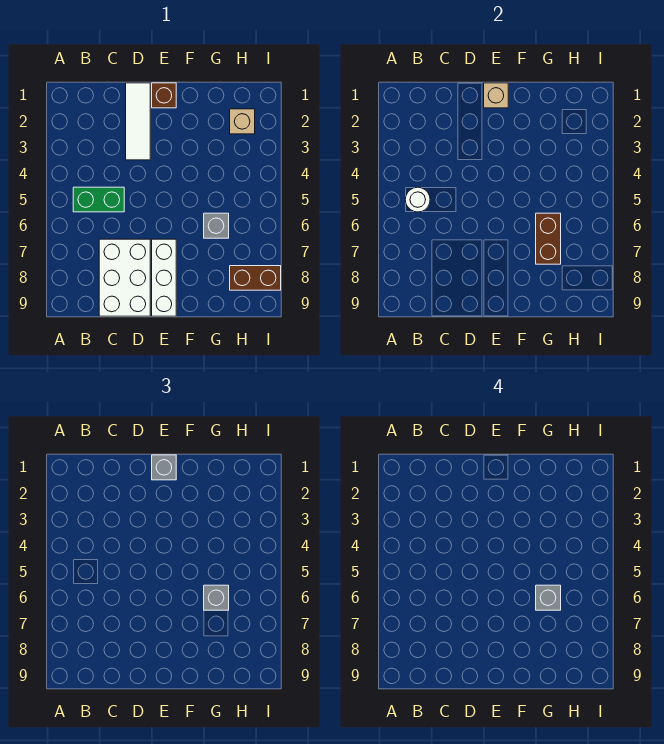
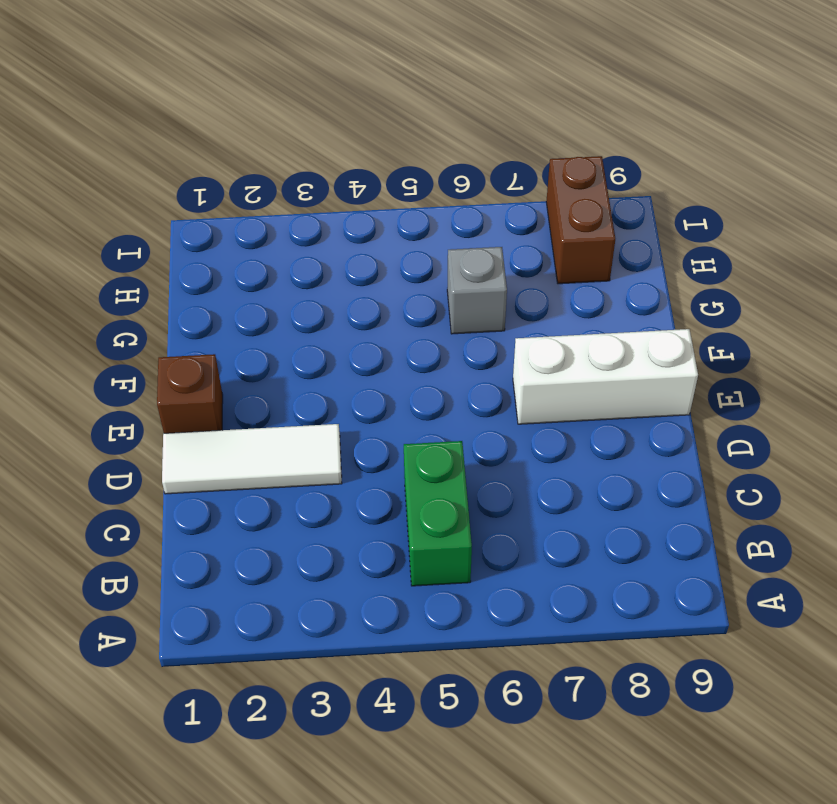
none -> white 2x3 brick [99,239,150,316]
none -> tan 1x1 brick [230,109,255,134]
none -> white 1x1 round brick [405,187,430,212]

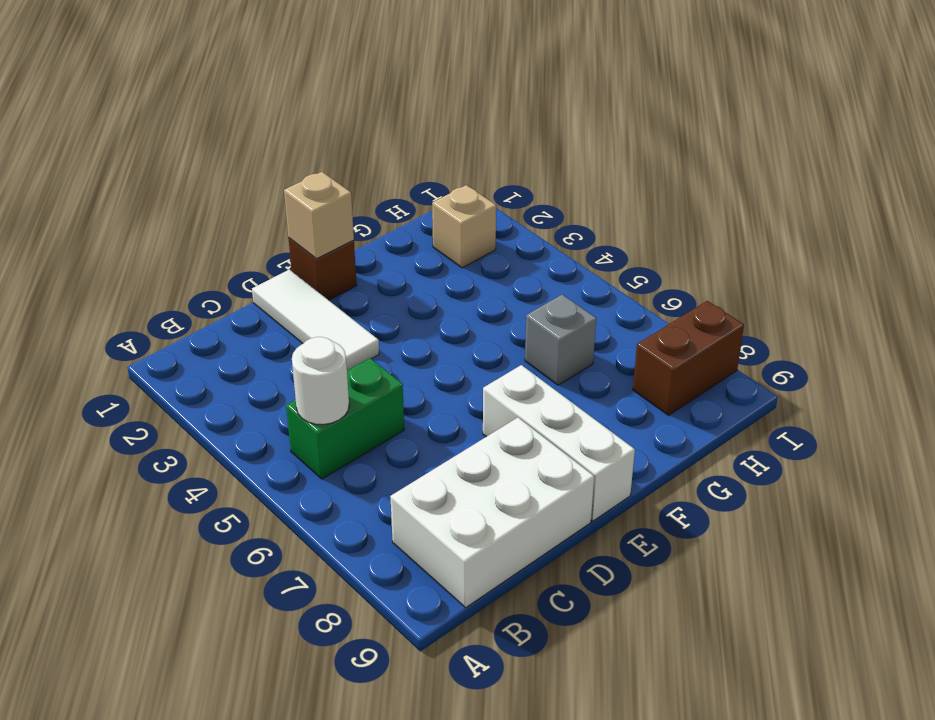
white 2x3 brick [390,418,594,608] -> white 2x3 brick turned to [99,239,150,316]
none -> brown 1x2 brick [536,213,561,264]
none -> grey 1x1 brick [152,455,176,480]
none -> grey 1x1 brick [204,585,229,610]

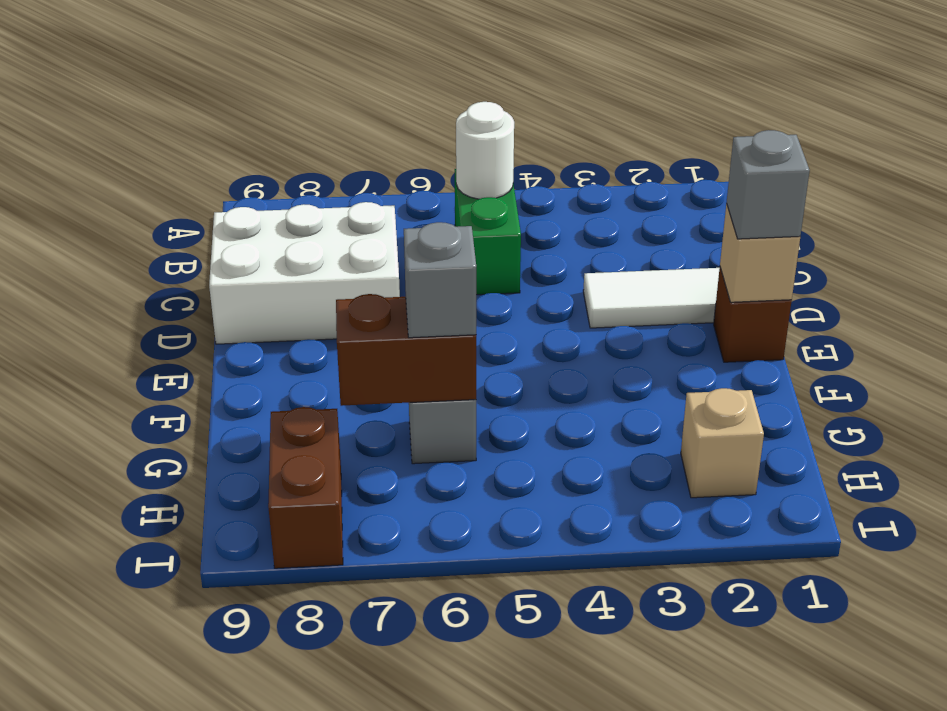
none -> white 1x3 brick [152,239,176,316]
none -> grey 1x1 brick [536,585,561,610]

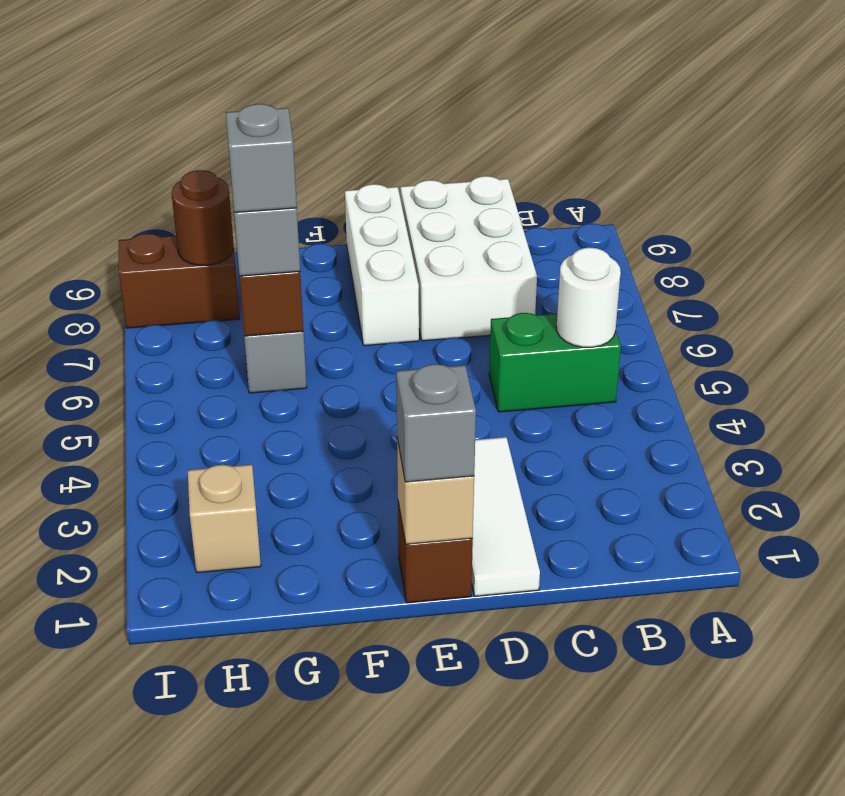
brown 1x1 round brick [172,170,234,265] -> none

